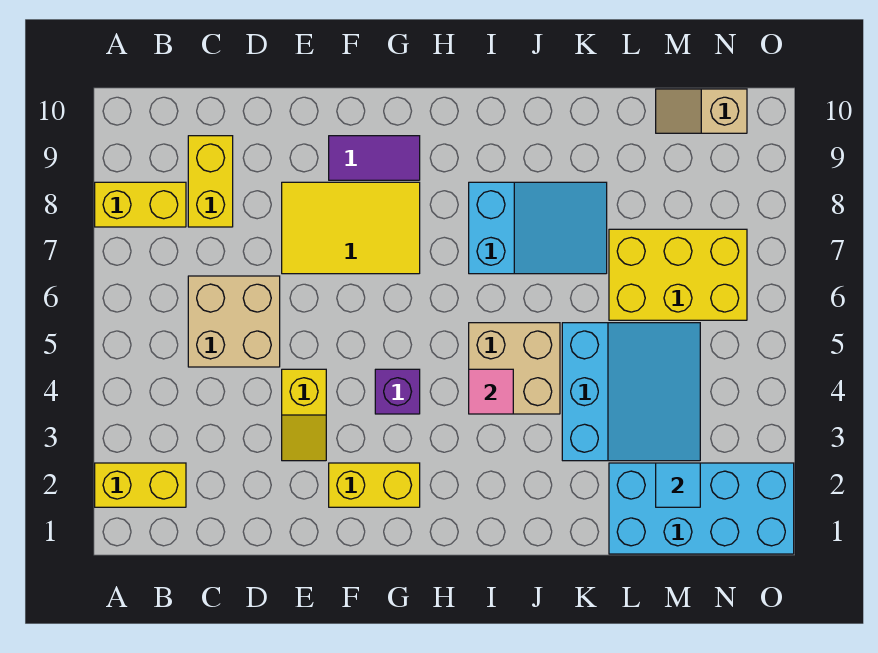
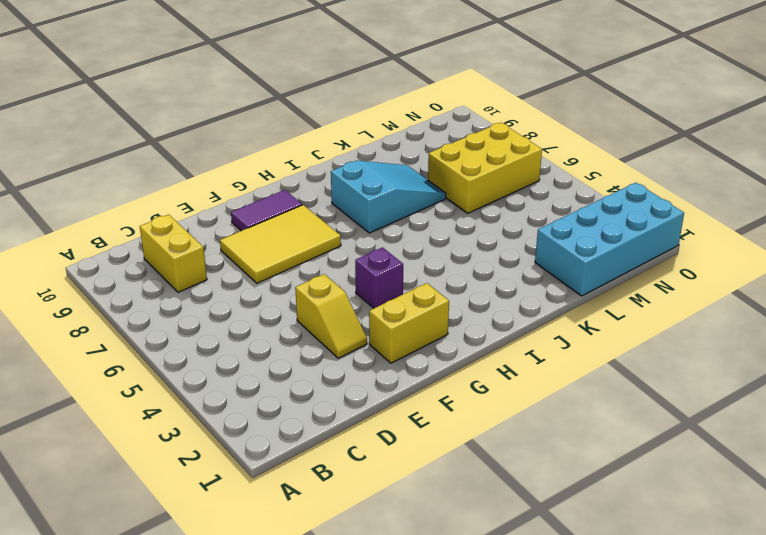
none -> yellow 1x2 brick [95,463,186,507]
none -> yellow 1x2 brick [95,182,186,227]
none -> tan 2x2 brick [188,276,280,367]

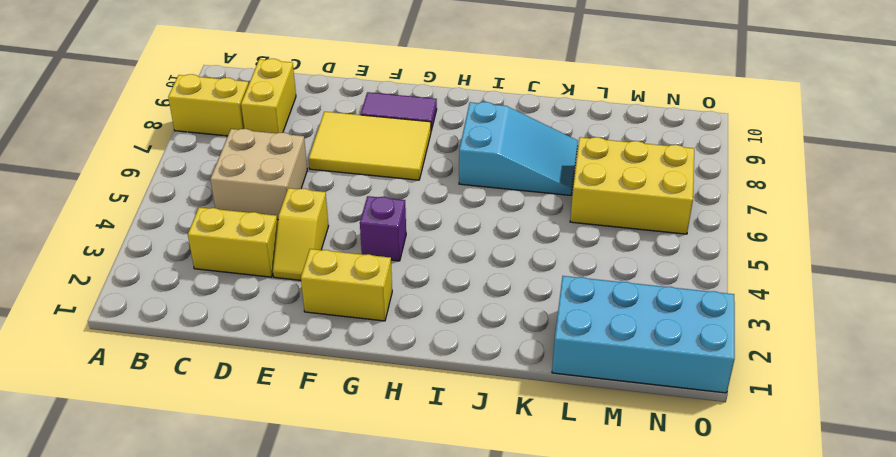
yellow 1x2 brick [188,207,278,277] -> yellow 1x2 brick moved to [95,463,186,507]
none -> tan 2x2 brick [469,323,560,414]
none -> cyan 3x3 slope [562,323,700,461]
none -> tan 1x2 slope [656,89,747,133]

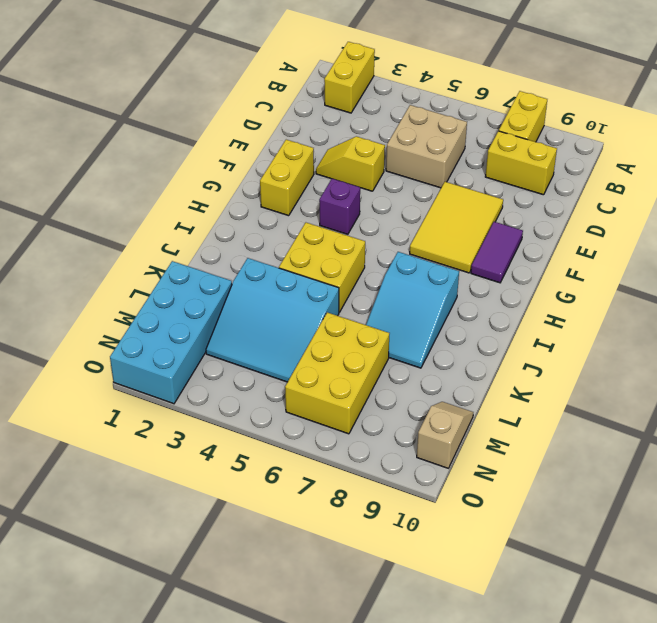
yellow 2x2 brick [279,223,365,312] -> tan 2x2 brick [469,323,560,414]
none -> pink 1x1 tile [469,369,513,414]
none -> cyan 1x1 tile [656,463,700,507]

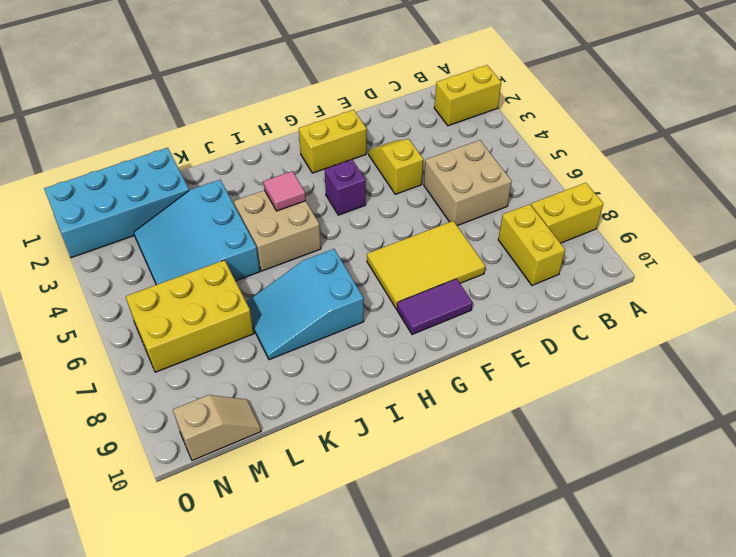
none -> cyan 1x1 tile [656,463,700,507]

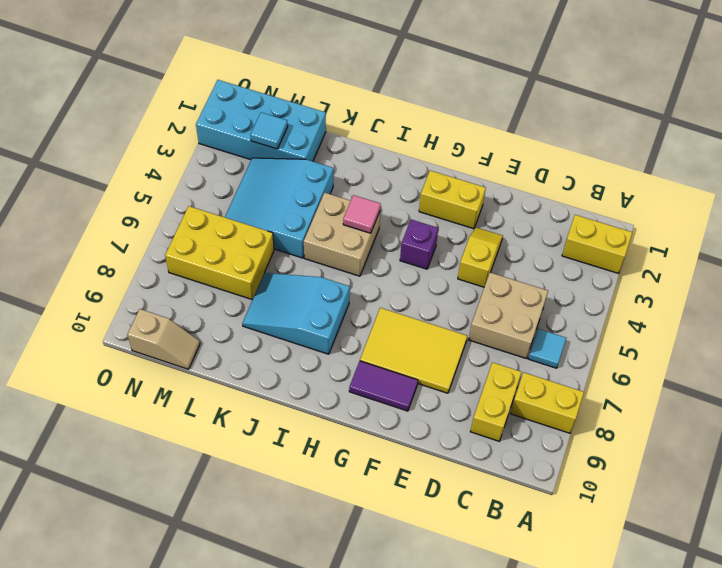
cyan 1x1 tile [528,329,566,368] -> none

